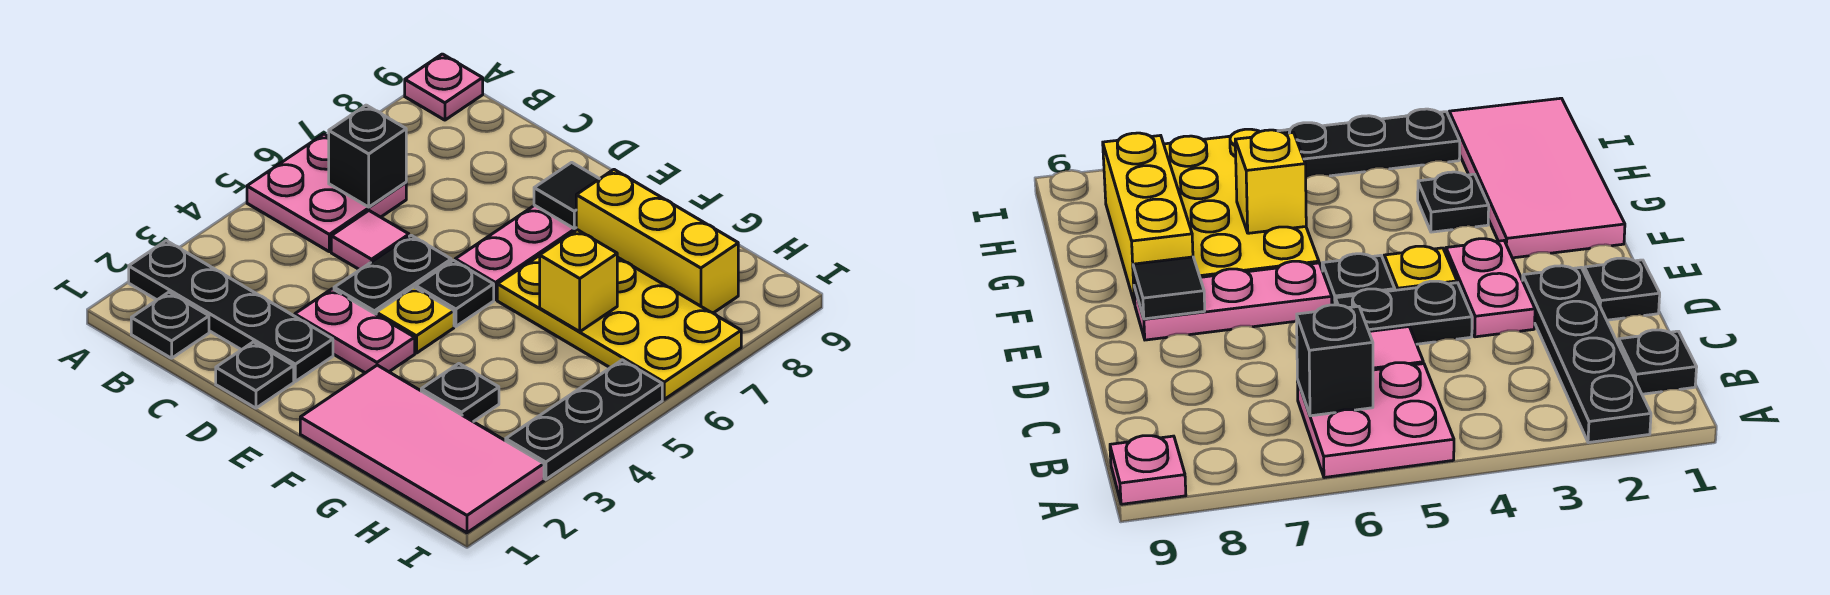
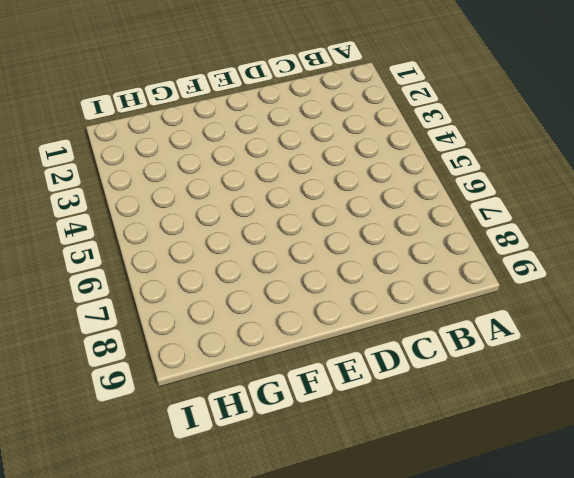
none -> black 1x4 plate [129,241,333,381]
none -> pink 2x2 plate [247,134,406,252]
none -> pink 1x1 plate [405,54,483,120]

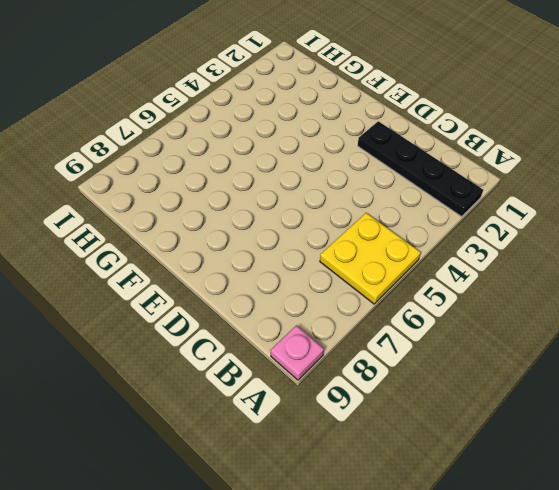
yellow 2x2 plate [320,213,421,304] -> pink 2x2 plate [247,134,406,252]
none -> black 1x1 plate [131,292,209,358]
none -> pink 1x1 tile [331,211,409,270]
none -> black 1x1 plate [216,342,294,408]

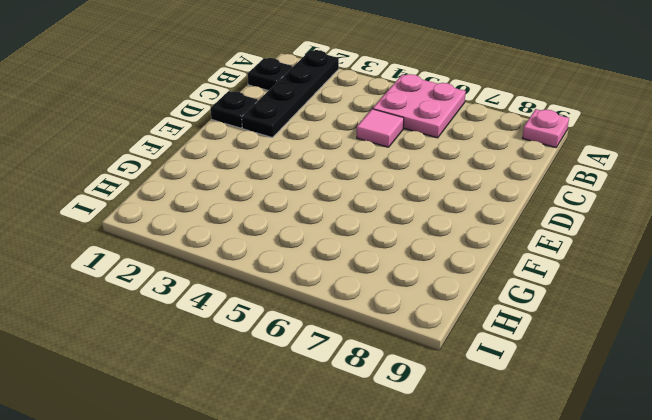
none -> pink 1x2 plate [295,289,415,373]
none -> black 1x2 plate [334,235,451,314]
none -> yellow 1x1 plate [376,287,454,353]

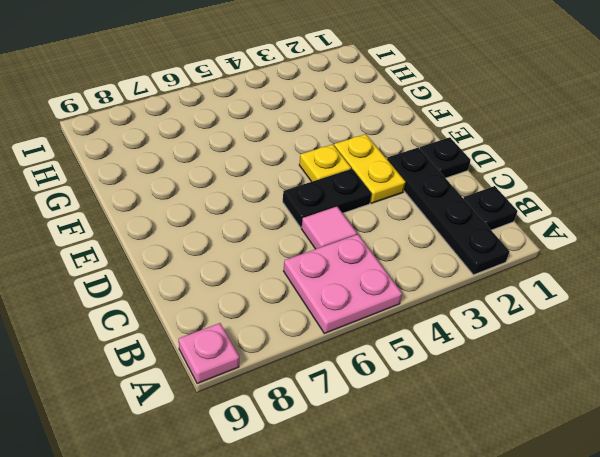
yellow 1x2 plate [334,134,406,203] -> pink 1x2 plate [295,289,415,373]
none -> black 1x1 plate [416,260,494,326]
none -> pink 1x3 plate [455,205,576,300]
none -> pink 2x4 tile [300,365,544,533]

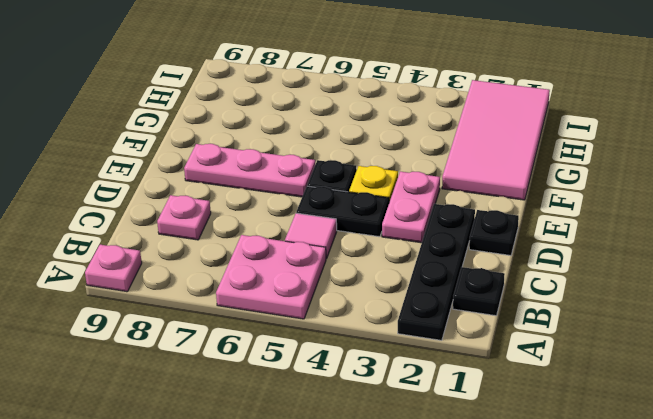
pink 1x1 plate [157,195,211,240] -> none
none -> yellow 2x4 plate [497,255,741,399]
none -> yellow 1x3 brick [576,170,738,313]
none -> black 1x1 plate [421,364,499,422]

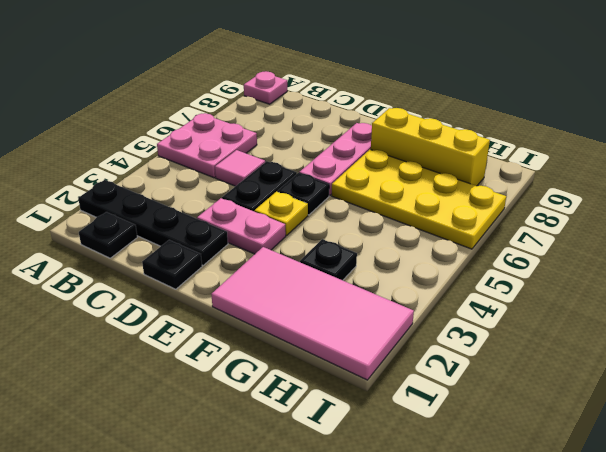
none -> black 1x3 plate [506,360,662,479]
none -> black 1x1 brick [329,105,406,207]
none -> black 1x1 tile [534,162,599,228]

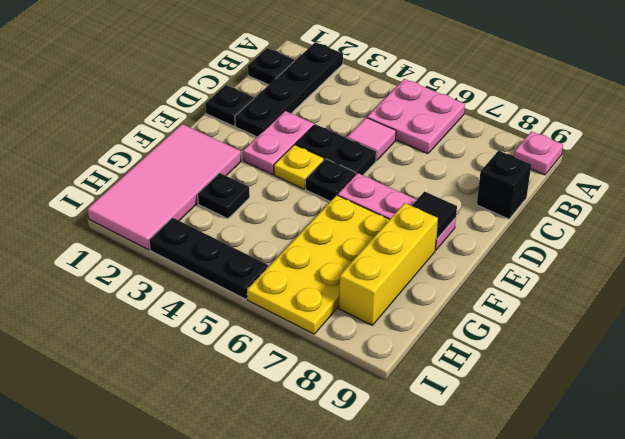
black 1x1 brick [477,150,531,219] -> black 1x1 brick moved to [329,105,406,207]
none -> yellow 1x1 brick [540,230,617,332]

